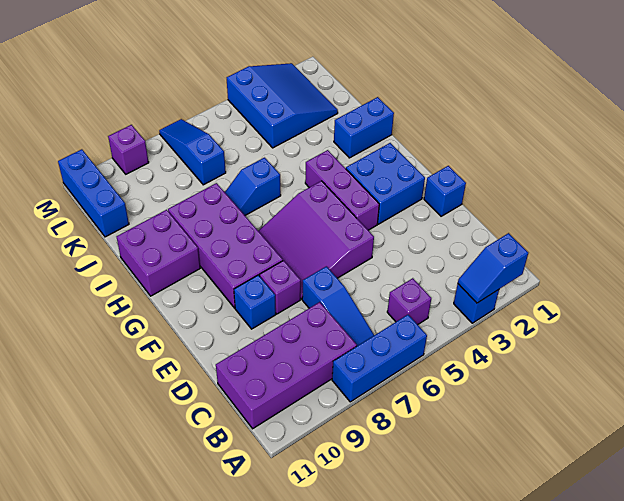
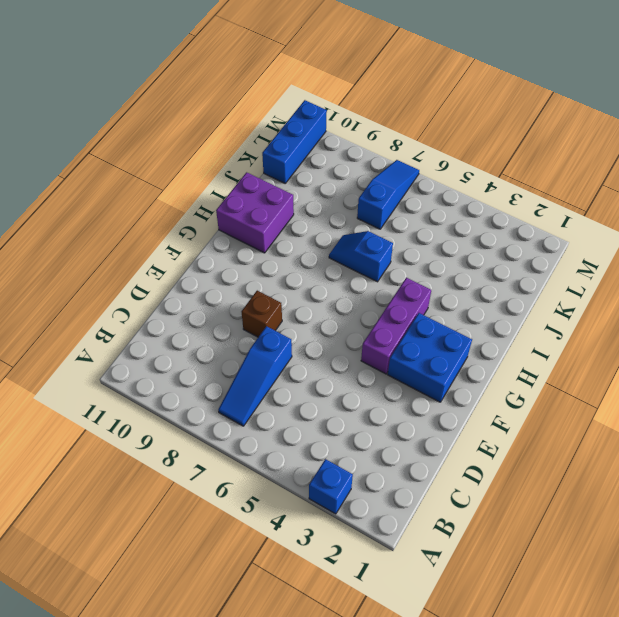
brown 1x1 brick [242,291,282,337] -> purple 1x1 brick [260,261,301,314]
none -> blue 1x3 brick [332,315,427,402]
none -> purple 1x1 brick [387,278,431,325]
none -> purple 2x4 brick [216,302,357,429]

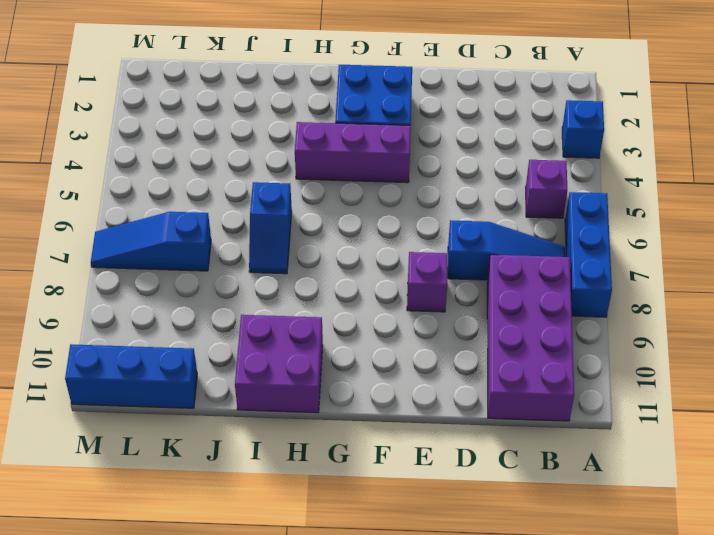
none -> blue 1x1 brick [424,166,466,216]
none -> purple 3x3 slope [259,181,374,299]
none -> blue 1x1 brick [234,275,276,329]

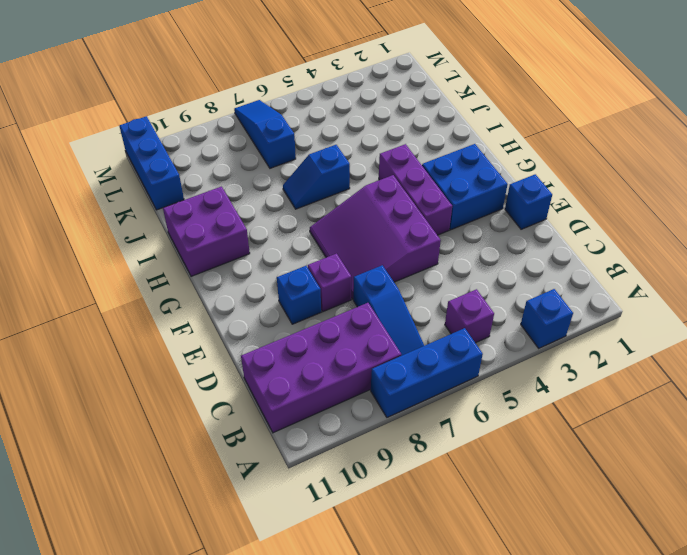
none -> purple 2x4 brick [168,183,283,308]
none -> blue 1x2 brick [334,97,394,158]
none -> blue 3x3 slope [227,63,338,148]

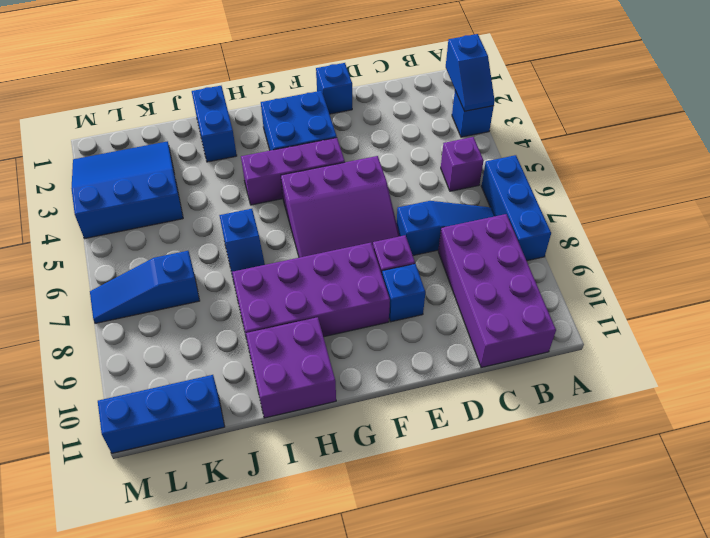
none -> purple 1x1 brick [108,125,149,174]

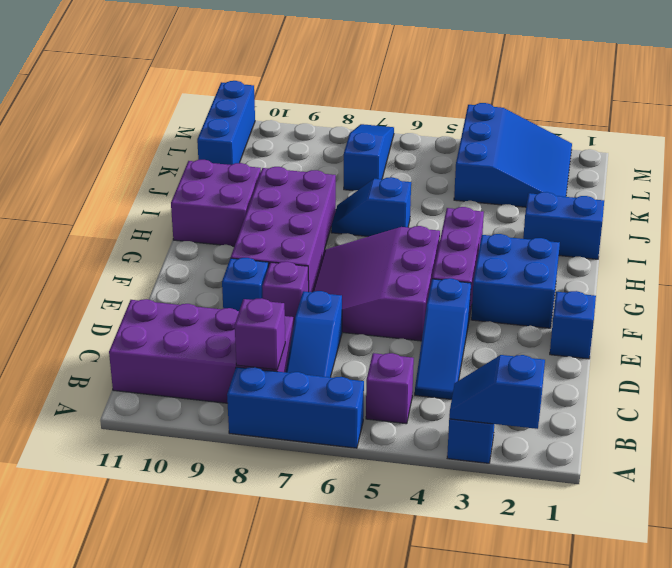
purple 1x1 brick [235,298,285,370] -> purple 1x1 brick moved to [108,125,149,174]
blue 1x3 slope [415,278,471,399] -> none

